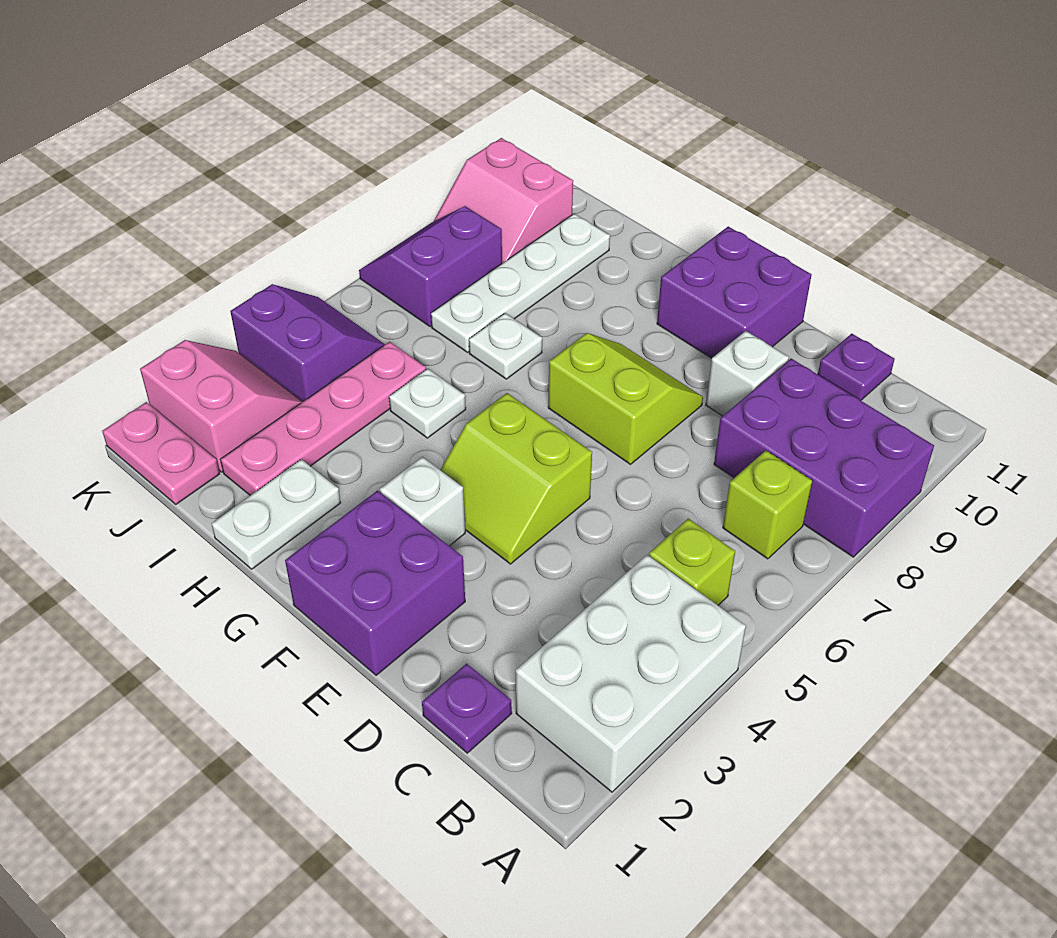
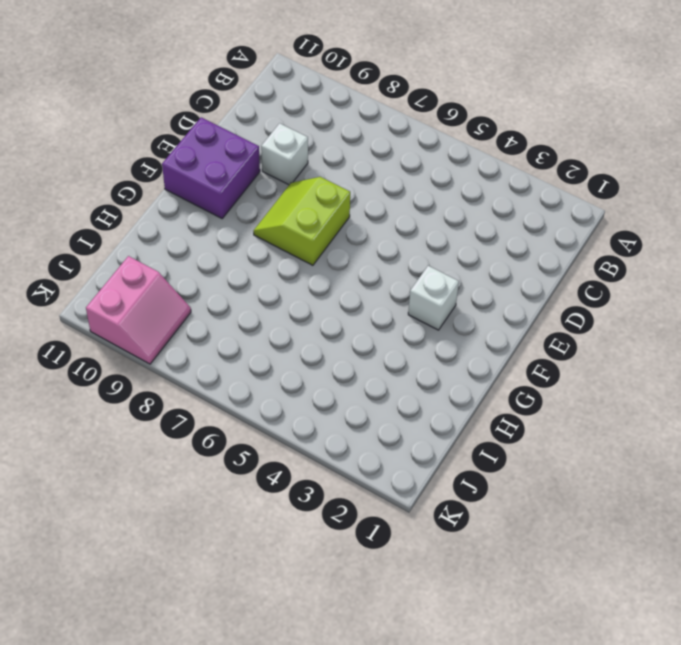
none -> white 2x3 brick [516,555,746,792]
none -> purple 2x3 brick [714,359,934,557]
none -> lime 1x1 brick [649,519,735,605]

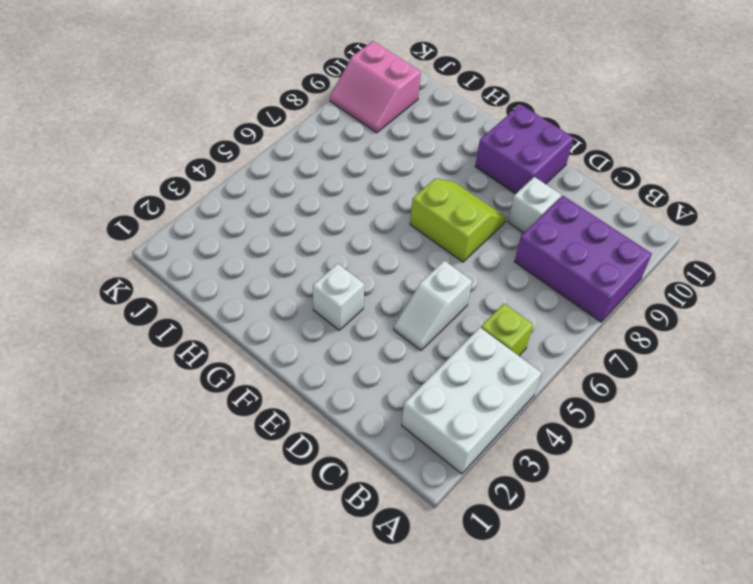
white 1x2 slope [394,261,472,350] -> none
none -> lime 1x1 brick [723,451,812,559]
none -> purple 1x1 plate [422,664,512,753]
none -> purple 1x1 plate [818,334,895,401]

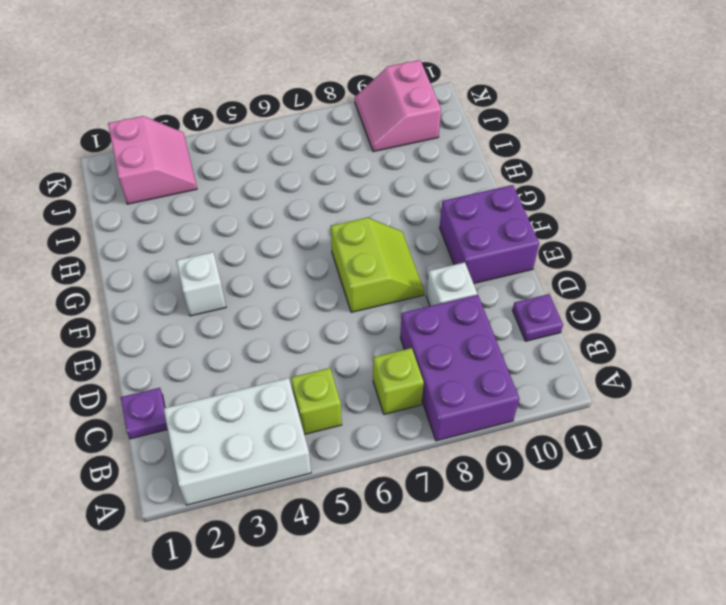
none -> purple 2x2 brick [285,491,465,675]
none -> lime 2x2 slope [441,393,592,564]
none -> white 1x2 plate [211,459,341,569]

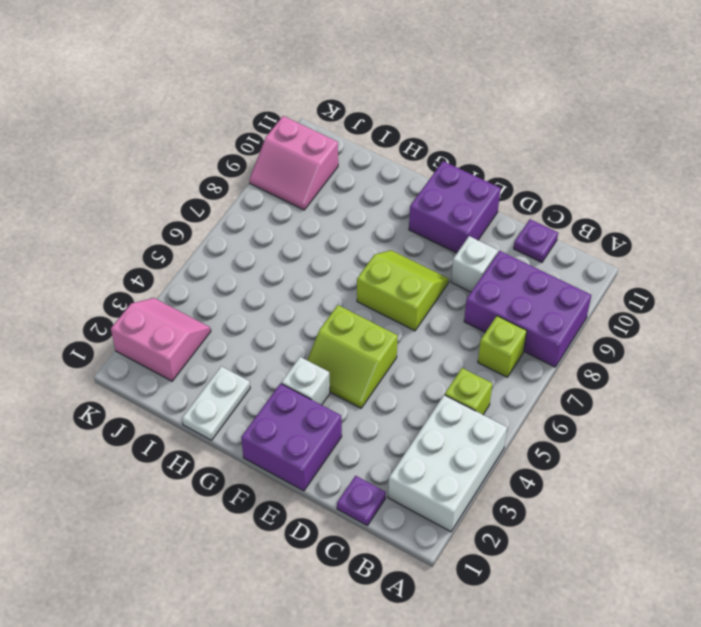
none -> white 1x1 plate [389,369,466,438]
none -> white 1x1 plate [469,313,542,379]
none -> pink 1x4 plate [221,342,426,495]

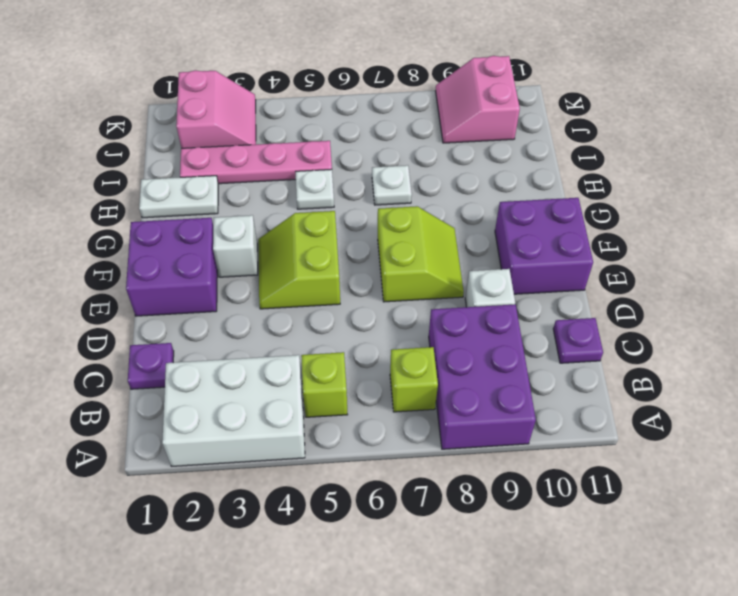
none -> white 1x4 plate [431,214,610,352]
none -> pink 1x2 plate [102,402,220,504]
none -> purple 2x2 slope [230,284,385,401]

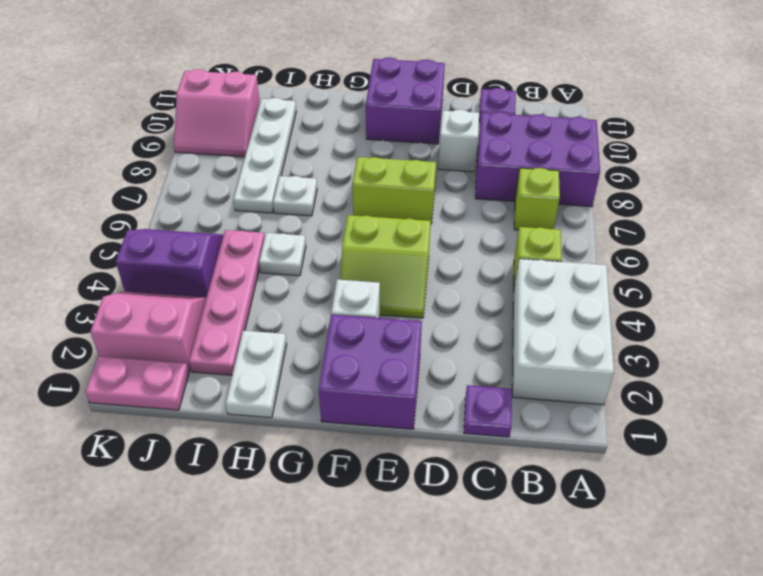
none -> purple 2x2 slope [359,206,502,327]

